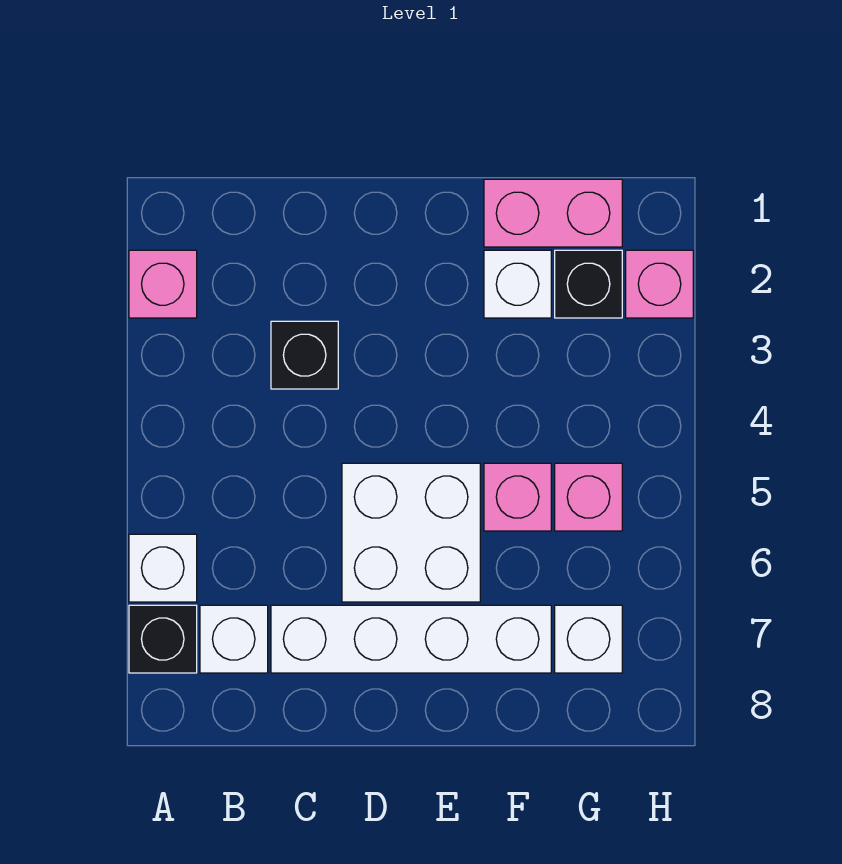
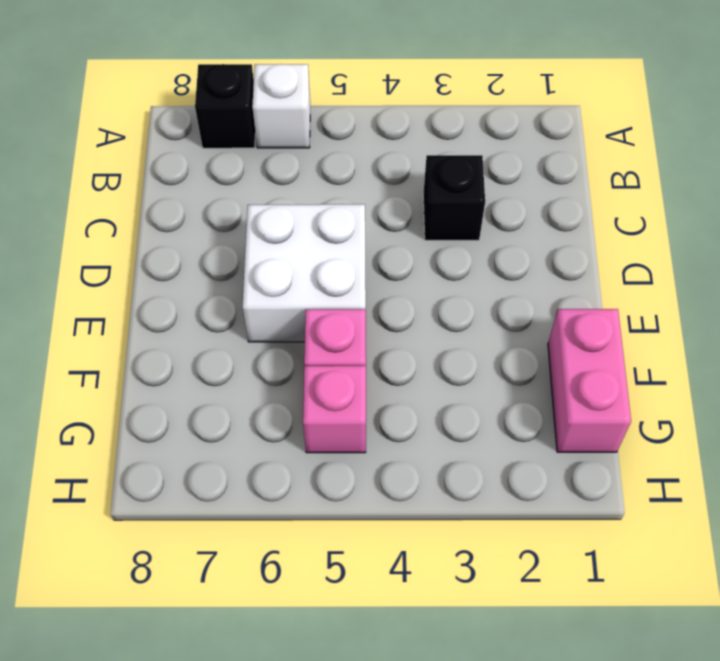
none -> pink 1x1 brick [129,250,197,318]
none -> white 1x1 brick [200,605,268,673]
none -> white 1x4 brick [271,605,551,673]

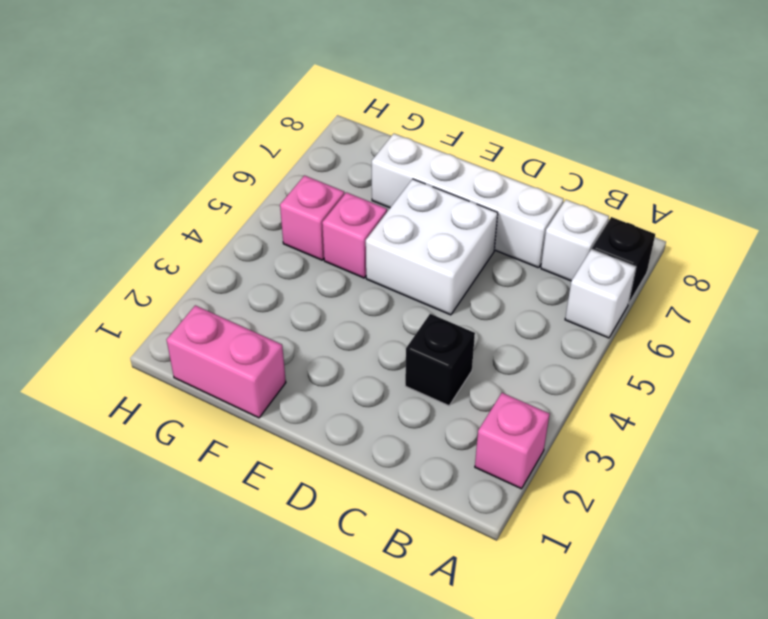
none -> white 1x1 brick [484,250,551,318]
none -> black 1x1 brick [555,250,622,318]
none -> white 1x1 brick [555,605,622,673]

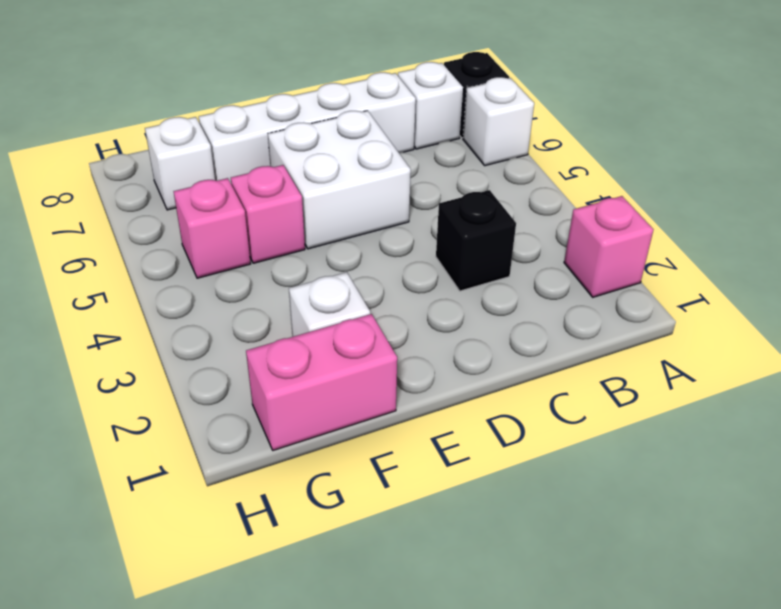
none -> black 1x1 brick [555,250,622,318]
none -> pink 1x1 brick [626,250,693,318]

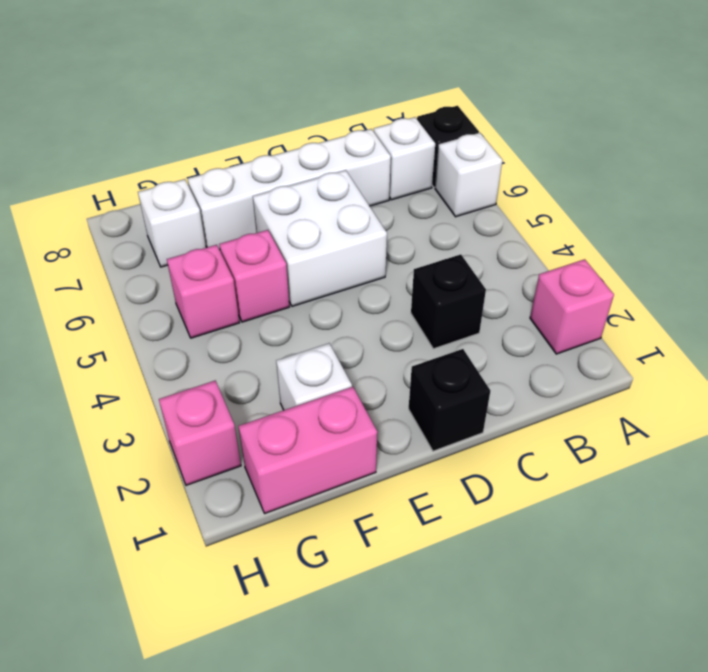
black 1x1 brick [409,349,490,451] -> black 1x1 brick moved to [555,250,622,318]

